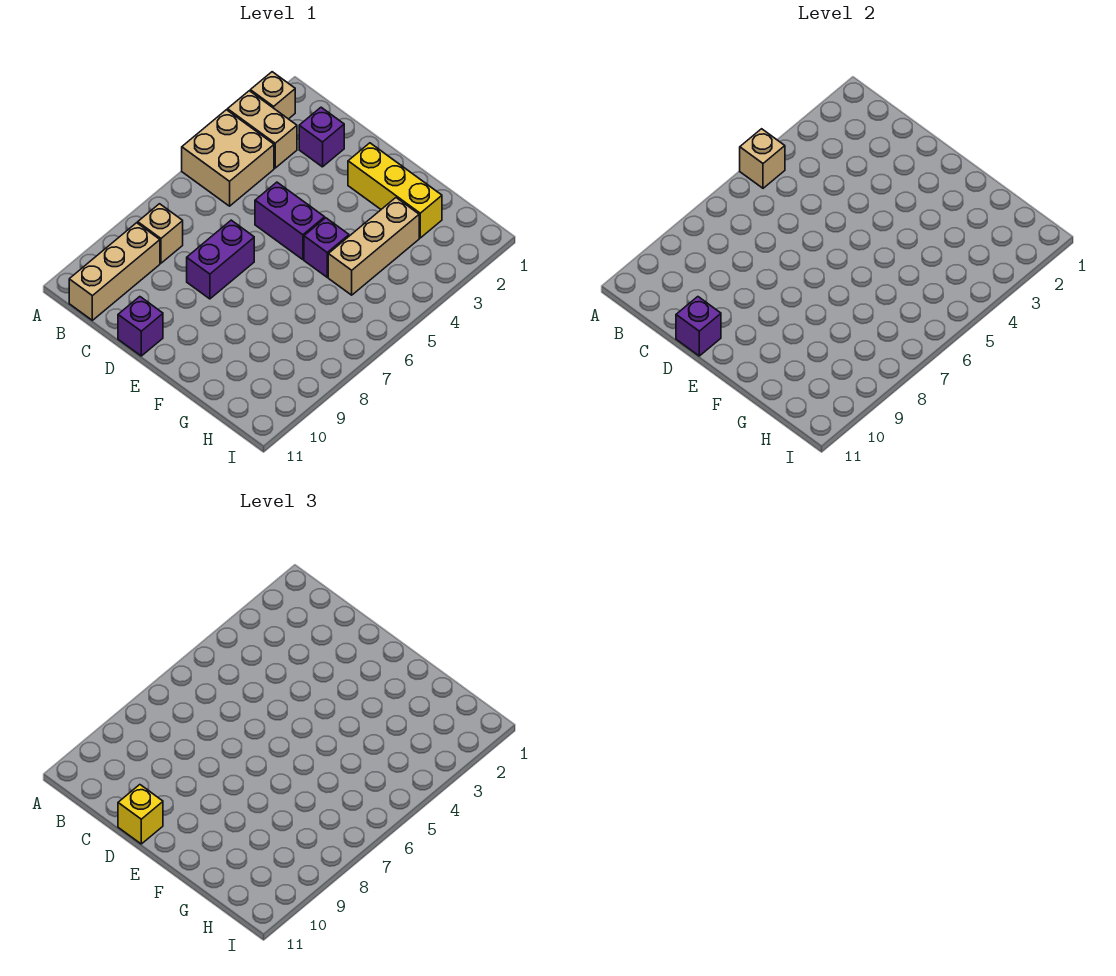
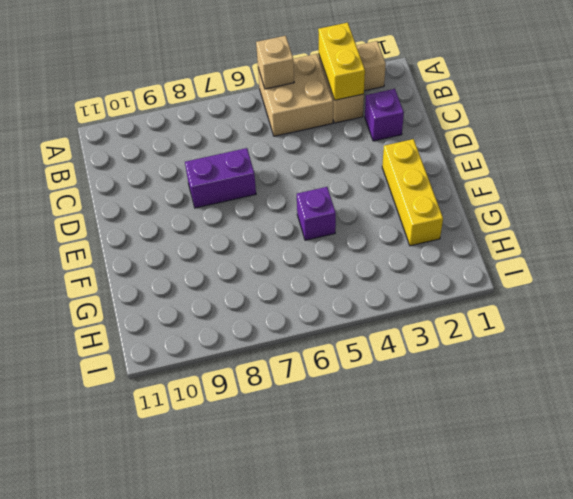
yellow 1x2 brick [318,23,365,100] -> none
none -> tan 1x1 brick [138,204,183,263]
none -> tan 1x3 brick [69,223,160,320]
none -> purple 1x2 brick [255,182,325,260]

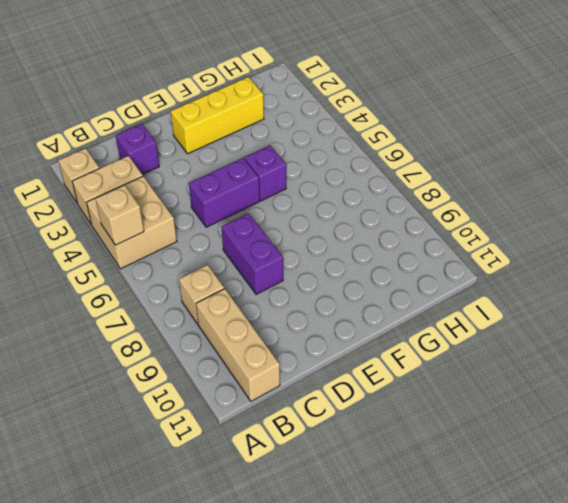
none -> purple 1x1 brick [118,297,163,356]
none -> tan 1x3 brick [328,198,419,295]
none -> purple 1x1 brick [676,297,721,356]

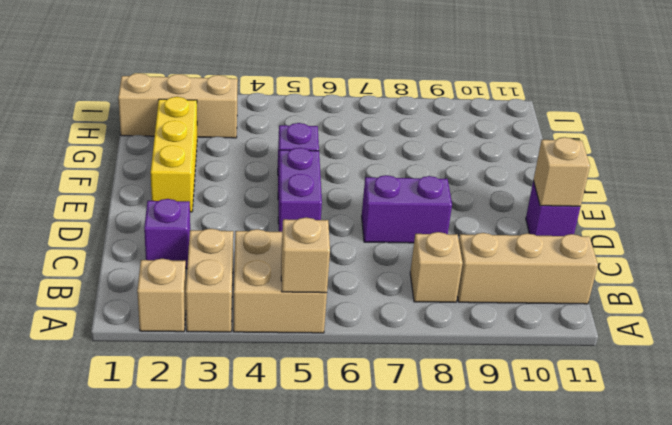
tan 1x1 brick [533,137,590,206] -> purple 1x1 brick [676,297,721,356]
tan 1x3 brick [118,73,238,138] -> tan 1x3 brick moved to [328,198,419,295]
none -> yellow 1x1 brick [118,785,163,844]

